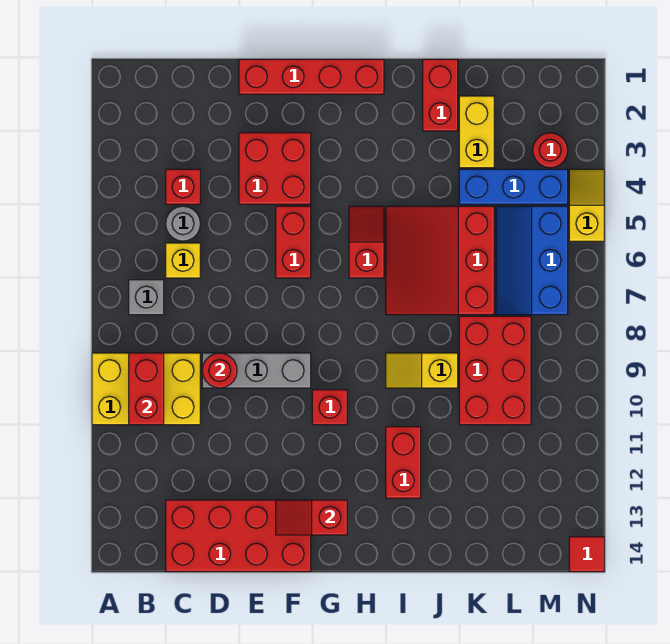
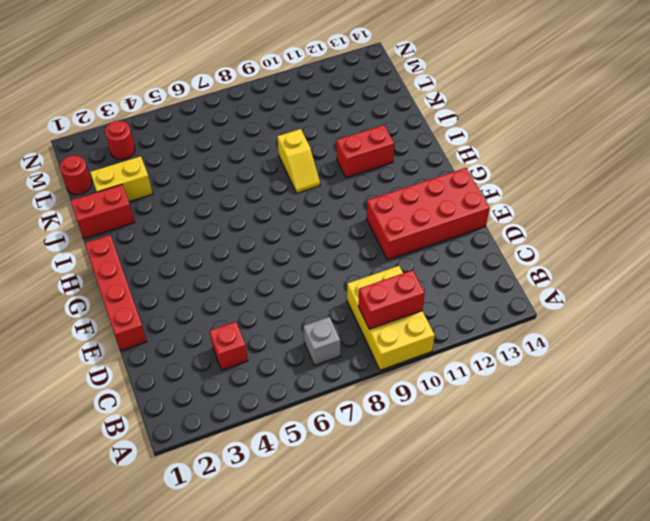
red 2x4 brick [367,168,490,260] -> red 2x4 brick turned to [166,500,311,572]
red 1x1 round brick [60,155,92,195] -> red 1x1 round brick moved to [202,353,237,388]
none -> grey 1x1 round brick [166,206,200,241]
none -> yellow 1x1 brick [166,243,200,278]
none -> grey 1x3 brick [202,353,311,388]

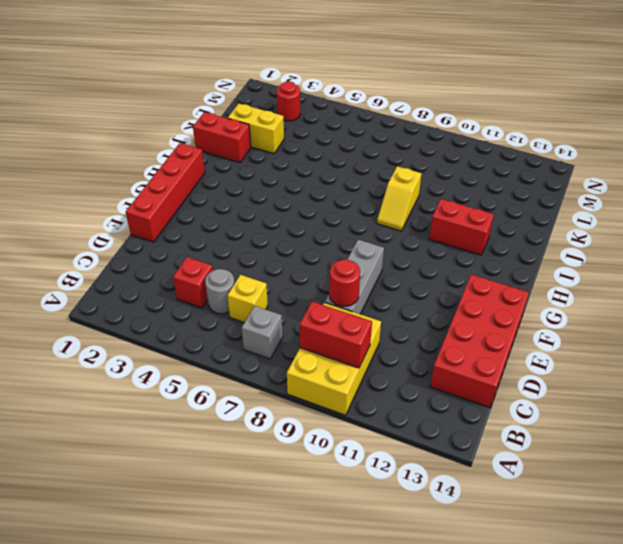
none -> red 2x2 brick [239,133,311,204]
none -> red 1x2 brick [276,206,311,278]
none -> red 1x1 brick [312,390,347,425]

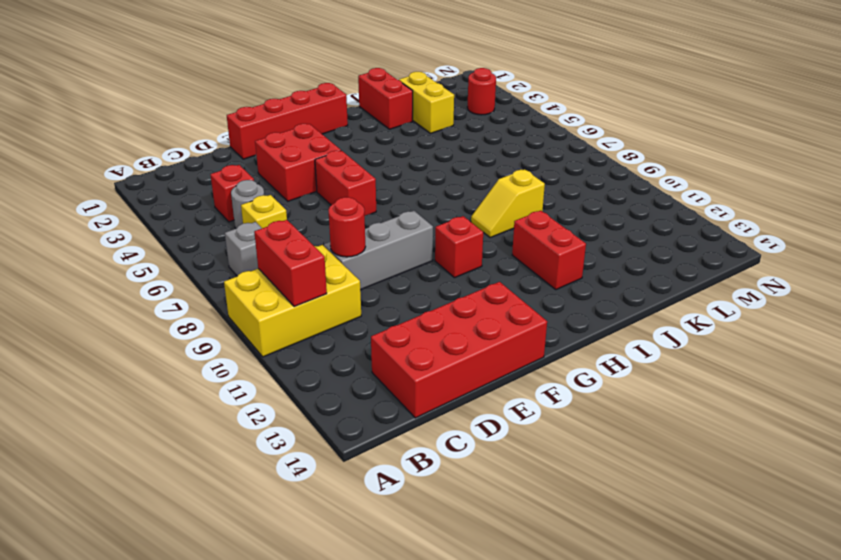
none -> red 1x2 slope [349,206,384,278]
none -> red 3x3 slope [386,206,494,315]
none -> blue 1x3 brick [459,169,568,204]

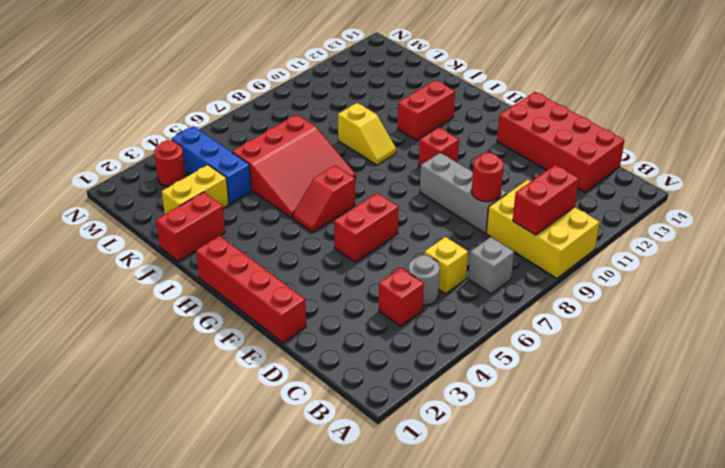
none -> red 2x2 brick [239,133,311,204]
none -> red 2x3 brick [459,316,531,425]
none -> blue 2x3 slope [496,206,568,315]

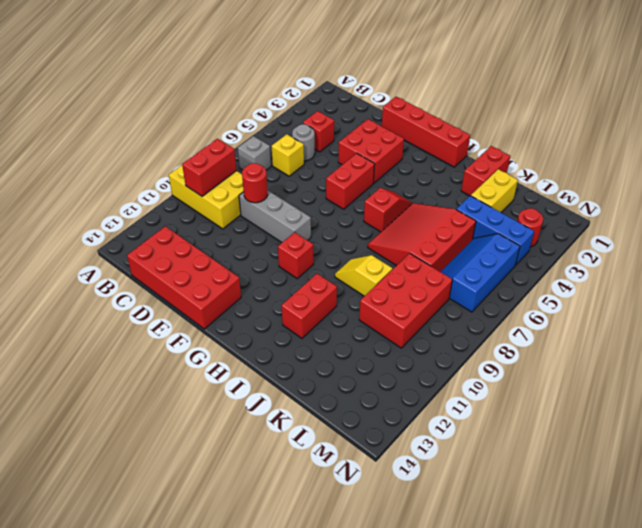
none -> yellow 1x2 slope [569,169,604,241]
none -> red 1x1 tile [569,537,604,572]
none -> red 1x2 slope [276,500,347,535]

